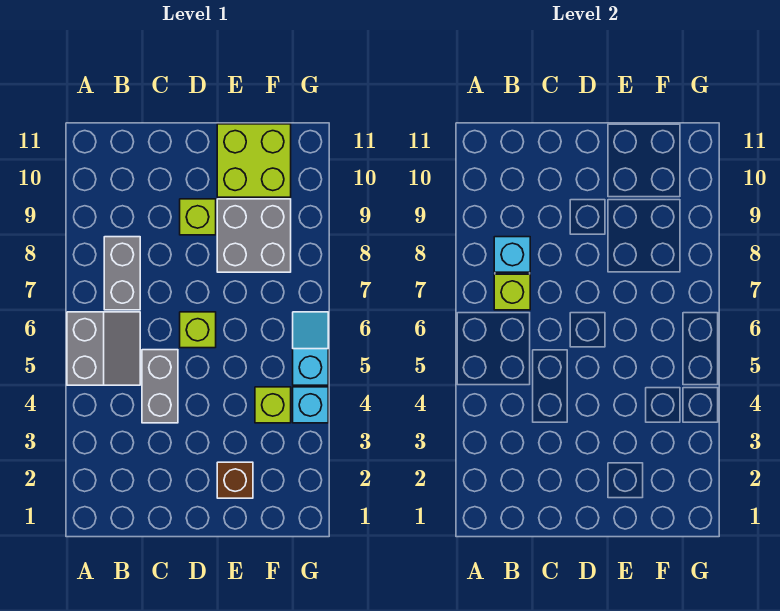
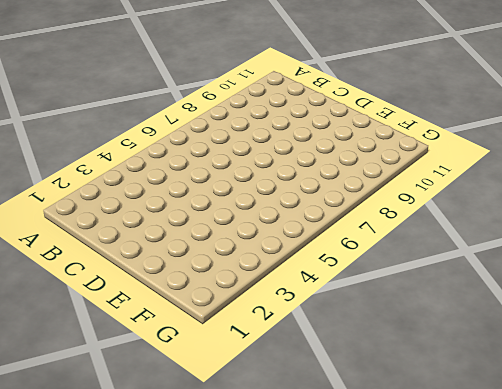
none -> grey 2x2 slope [67,312,140,385]
none -> grey 1x2 brick [104,237,140,310]
none -> grey 1x2 brick [142,350,178,423]

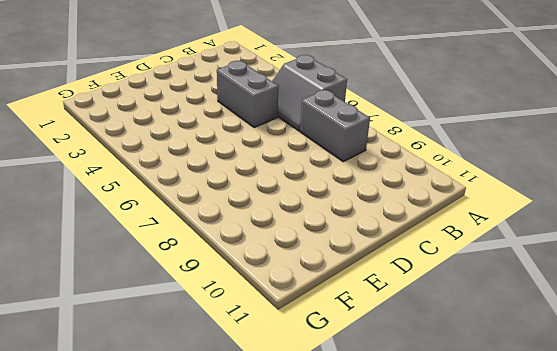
none -> lime 1x1 brick [180,312,216,348]
none -> lime 1x1 brick [180,199,216,235]
none -> brown 1x1 brick [217,462,253,498]

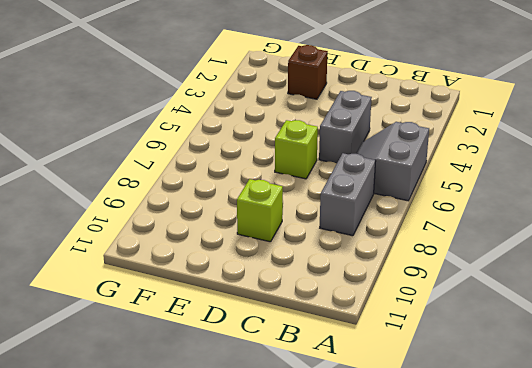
none -> grey 2x2 brick [217,199,291,272]
none -> lime 2x2 brick [217,124,291,197]
none -> lime 1x1 brick [255,387,291,423]

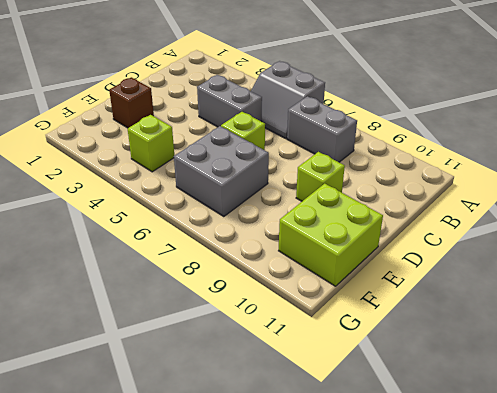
grey 2x2 brick [174,126,269,217] -> grey 2x2 brick moved to [217,199,291,272]
none -> cyan 1x1 brick [293,387,328,423]
none -> cyan 1x2 slope [293,312,328,385]
none -> lime 1x1 brick [494,274,530,310]

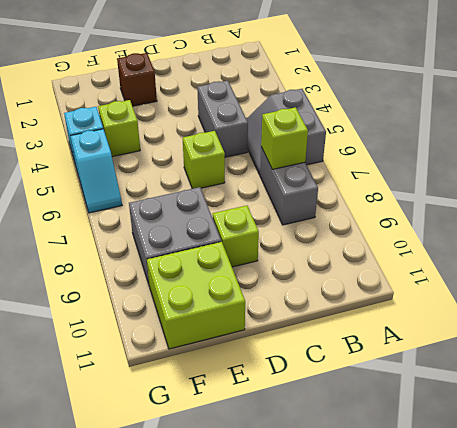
none -> cyan 1x1 brick [494,237,530,272]

